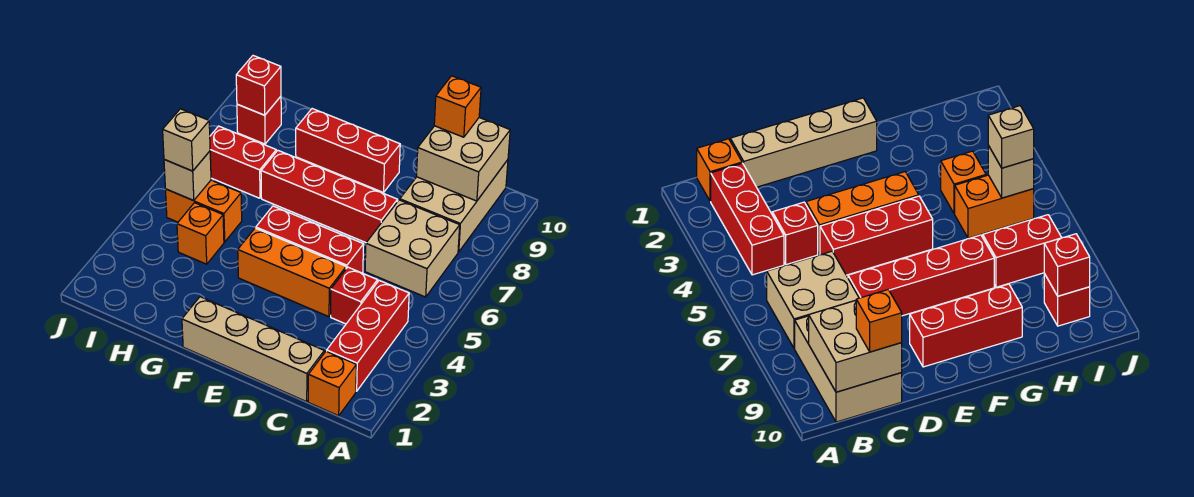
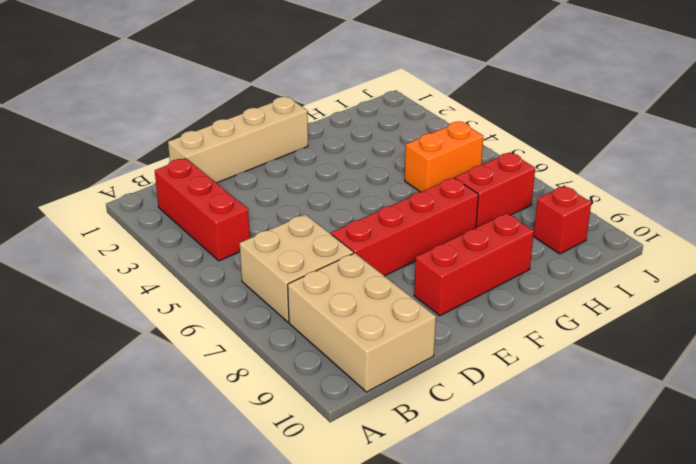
none -> orange 1x1 brick [308,351,356,416]
none -> red 1x1 brick [331,267,378,324]
none -> orange 1x3 brick [238,228,346,317]

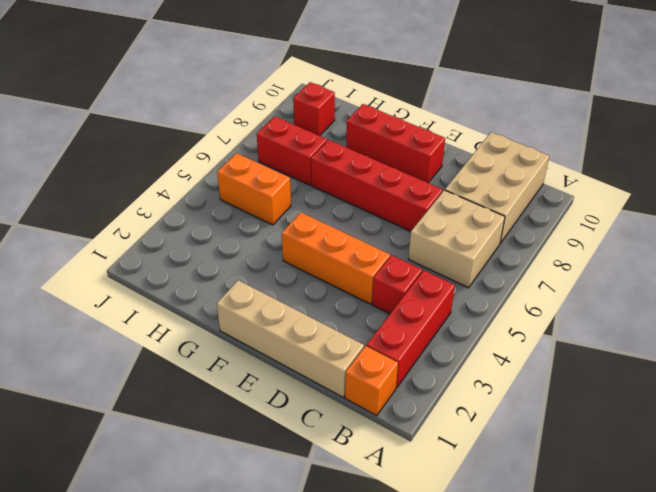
none -> red 1x3 brick [256,206,364,273]
none -> orange 1x1 brick [177,203,224,264]
none -> tan 2x2 brick [417,118,510,201]

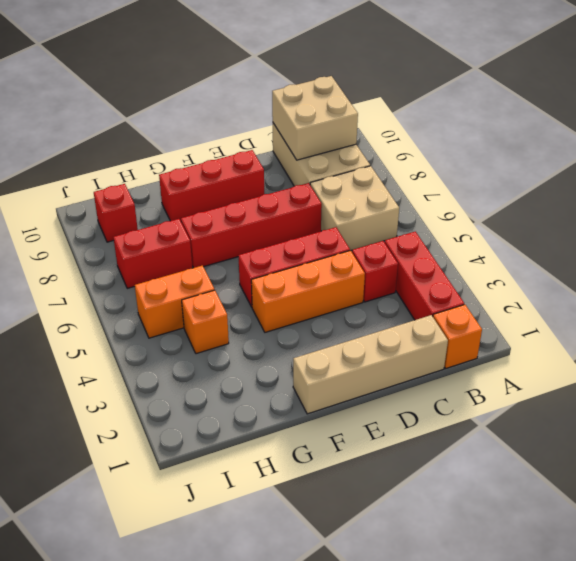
none -> tan 1x1 brick [164,151,211,201]
none -> red 1x1 brick [236,56,281,115]
none -> orange 1x1 brick [434,76,481,137]

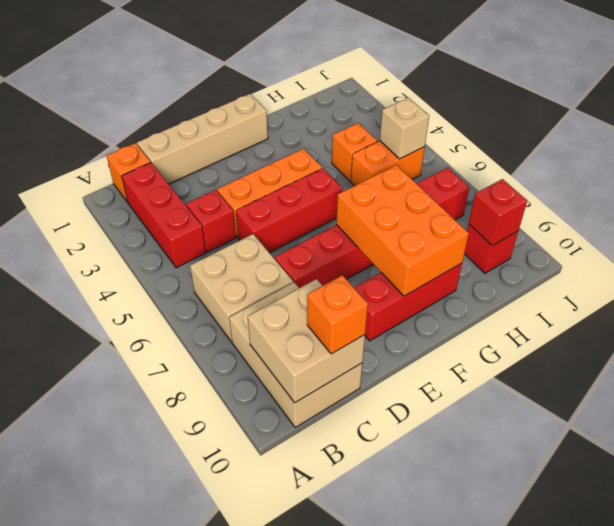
orange 2x3 brick [336,165,469,296] -> none
none -> tan 1x1 brick [163,109,210,171]

